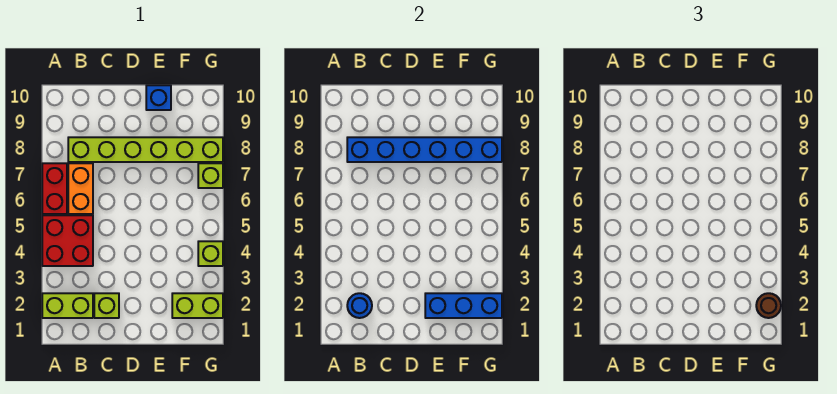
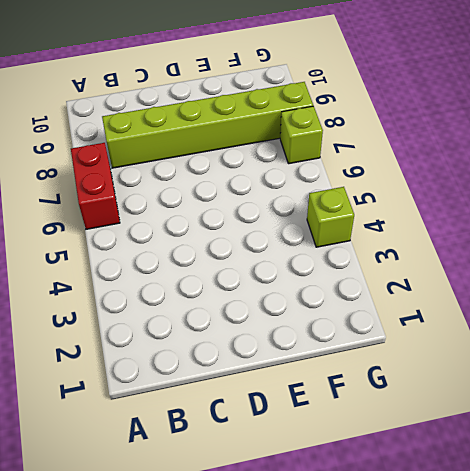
none -> lime 1x2 brick [42,293,93,318]
none -> red 2x2 brick [42,215,93,266]
none -> orange 1x2 brick [68,163,93,214]

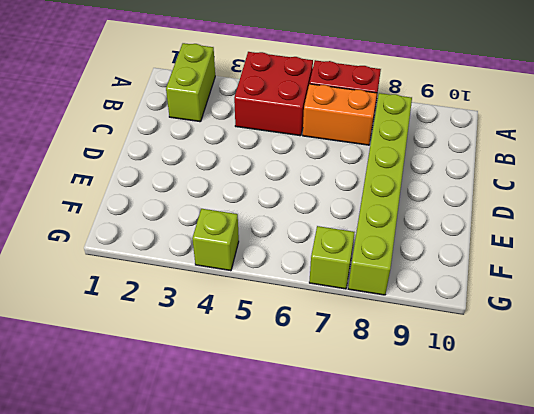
none -> lime 1x1 brick [94,293,119,318]
none -> blue 1x1 brick [146,85,171,110]
none -> lime 1x2 brick [172,293,223,318]

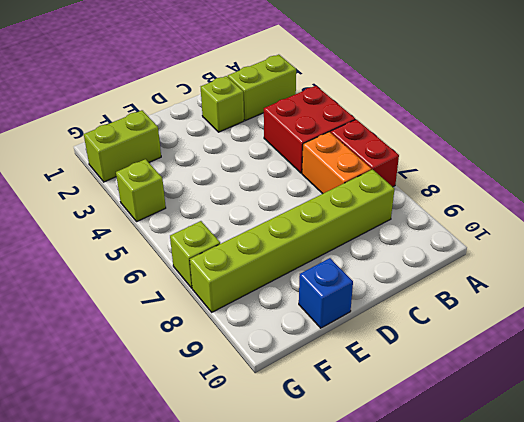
none -> blue 1x1 round brick [347,293,372,318]
none -> blue 1x6 brick [347,137,502,162]
none -> blue 1x3 brick [425,293,502,318]

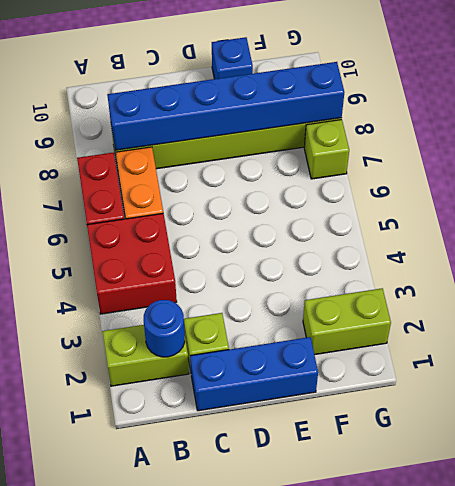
blue 1x3 brick [190,337,318,411] -> blue 1x3 brick moved to [425,293,502,318]
none -> lime 1x1 brick [198,241,223,266]
none -> brown 1x1 round brick [756,293,781,318]

